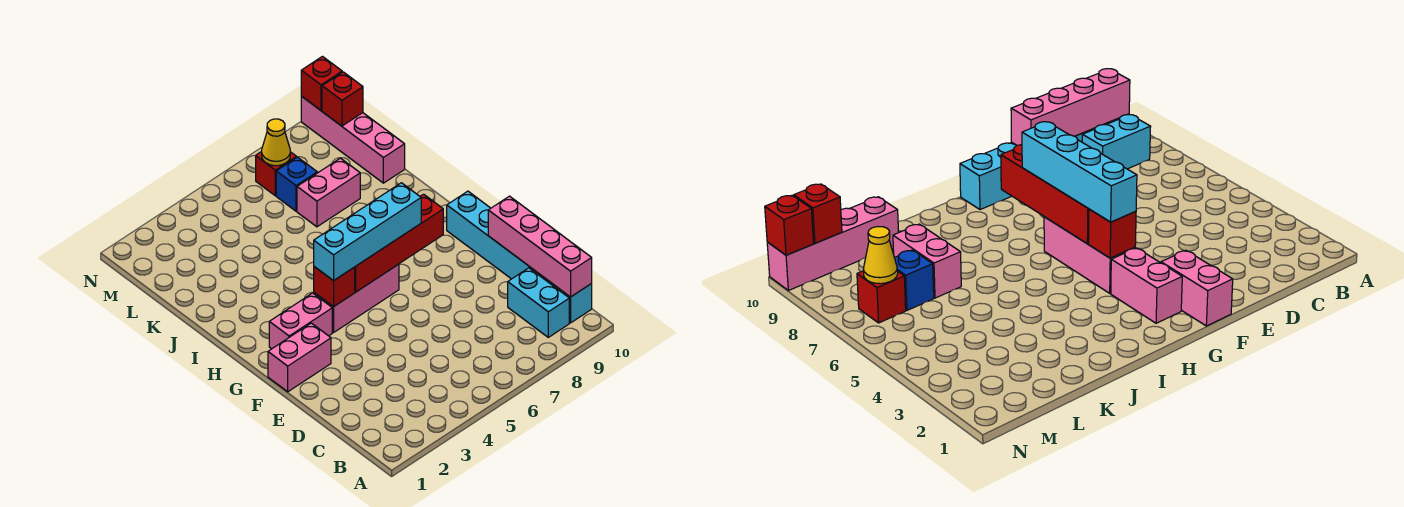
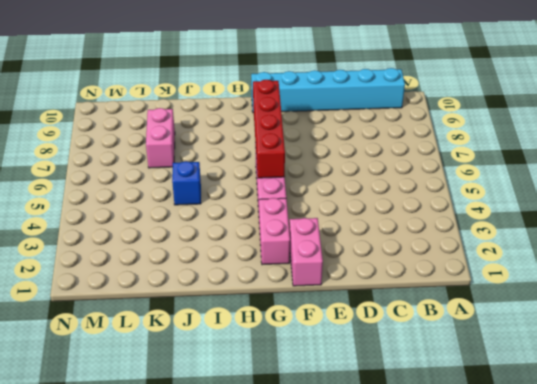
blue 1x1 brick [172,161,201,205] -> blue 1x1 brick moved to [276,157,317,211]
none -> cyan 1x2 brick [508,268,569,337]
none -> pink 1x4 brick [301,96,405,183]
none -> red 1x1 brick [256,152,296,196]

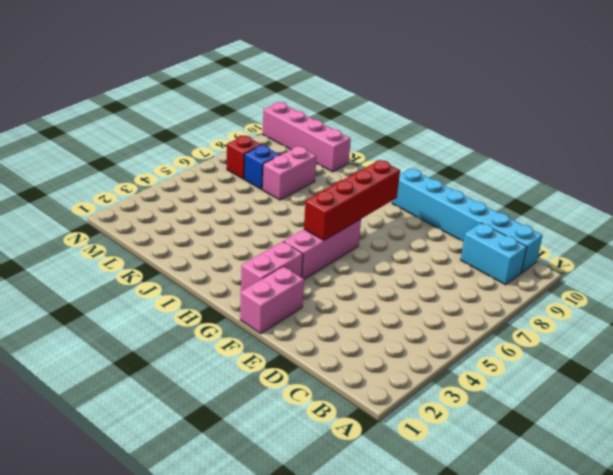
none -> pink 1x4 brick [488,196,592,297]
none -> red 1x1 brick [314,267,355,307]
none -> yellow 1x1 cone [262,119,290,166]

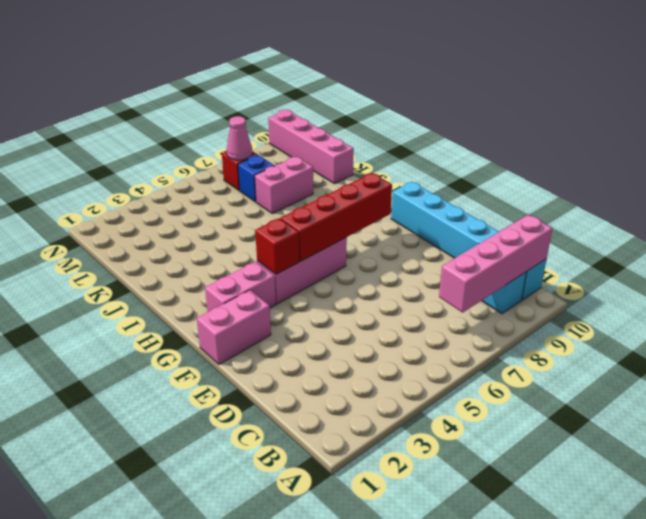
pink 1x4 brick [439,215,553,313] -> pink 1x4 brick turned to [488,196,592,297]
pink 1x1 cone [226,116,252,160] -> yellow 1x1 cone [262,119,290,166]
none -> red 1x1 brick [322,72,363,126]
none -> red 1x1 brick [301,57,342,110]
none -> cyan 1x4 brick [314,183,421,281]

